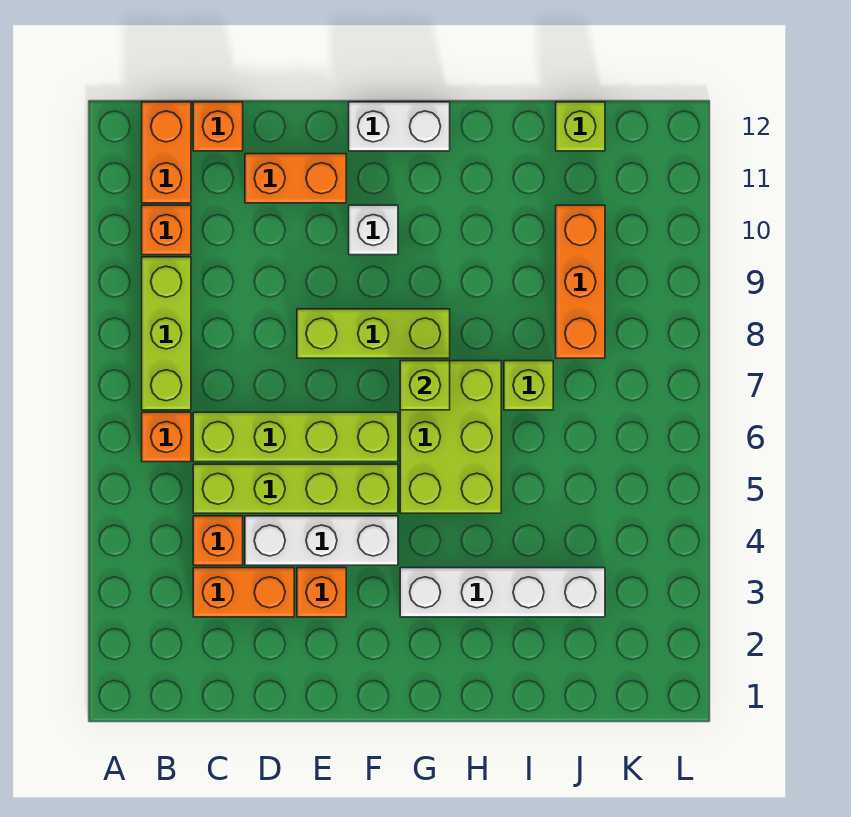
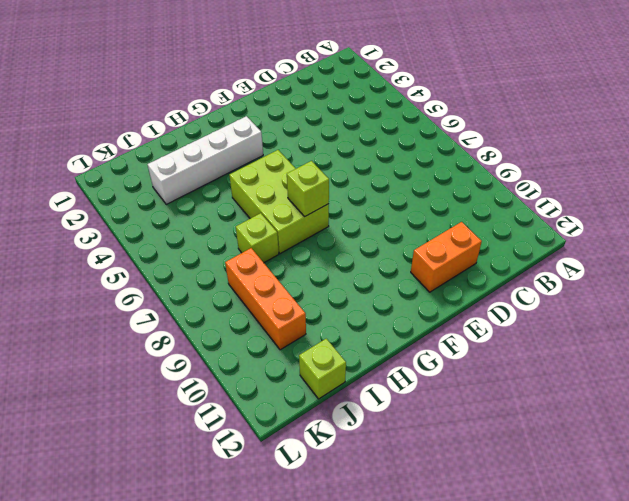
none -> orange 1x1 brick [142,412,191,462]
none -> lime 1x3 brick [142,257,191,410]
none -> orange 1x1 brick [142,205,191,255]

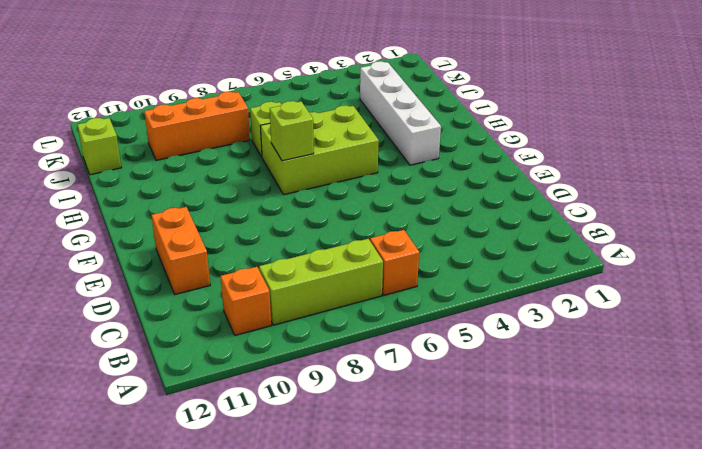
none -> orange 1x2 brick [142,102,191,203]
none -> orange 1x2 brick [193,568,294,617]
none -> orange 1x1 brick [193,516,243,565]

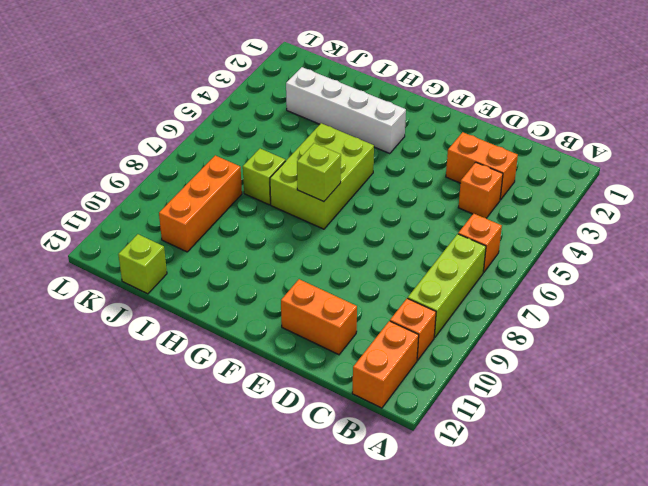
none -> lime 1x4 brick [193,464,398,513]
none -> lime 1x4 brick [193,412,398,462]
none -> orange 1x1 brick [193,102,243,151]

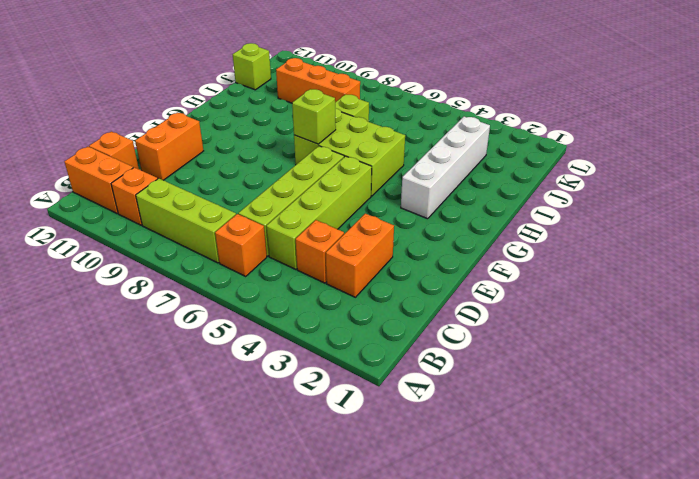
none -> white 1x3 brick [245,516,398,565]
none -> orange 1x1 brick [297,568,346,617]
none -> lime 1x3 brick [297,309,450,358]

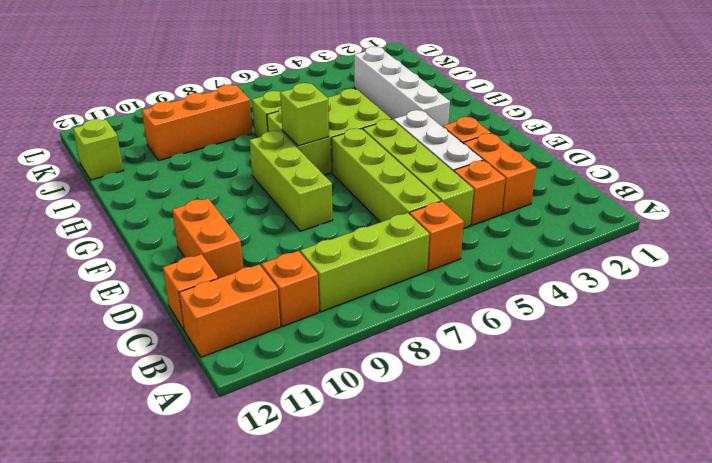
none -> white 1x1 brick [349,205,398,255]
none -> white 1x2 brick [349,102,450,151]

